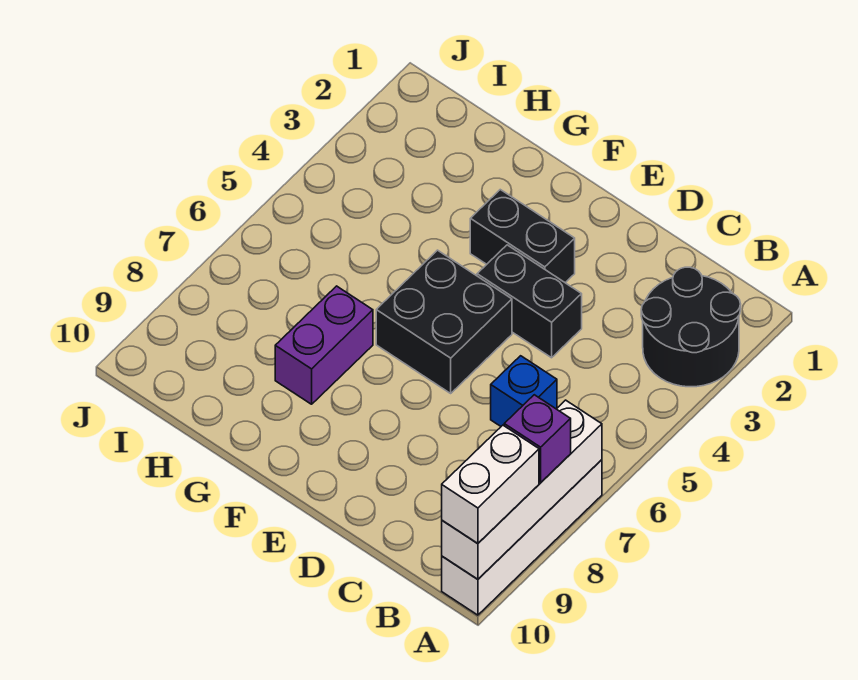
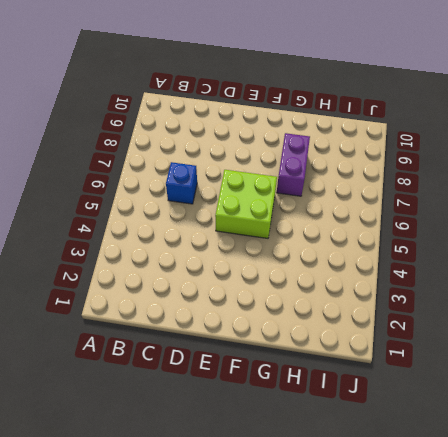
lime 2x2 brick [215,170,277,238] -> black 2x2 brick [376,250,512,393]
none -> black 2x2 round brick [641,267,741,387]
none -> white 1x4 brick [442,460,602,615]

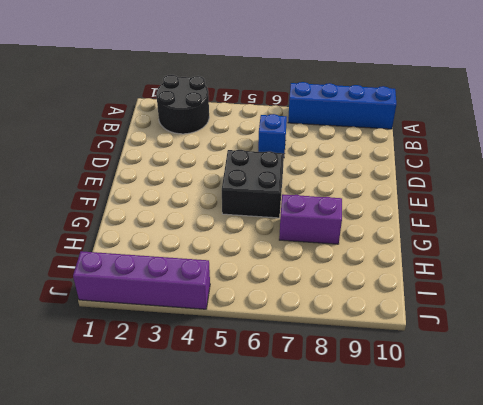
blue 1x4 brick [288,82,396,129] -> white 1x4 brick [442,460,602,615]
purple 1x4 brick [73,251,210,309] -> none
none -> black 1x2 brick [477,245,582,358]
none -> black 1x2 brick [470,190,575,283]

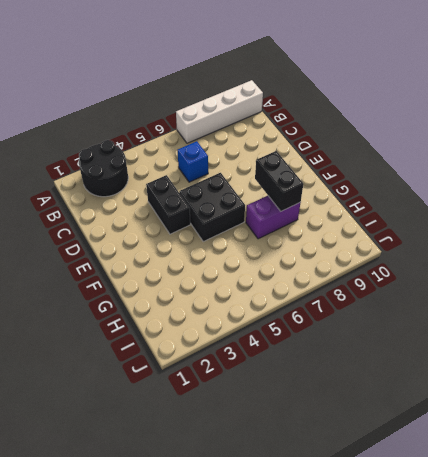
black 1x2 brick [255,151,303,211] -> black 1x2 brick moved to [470,190,575,283]
none -> white 1x4 brick [442,400,602,579]
none -> purple 1x1 brick [504,395,571,483]

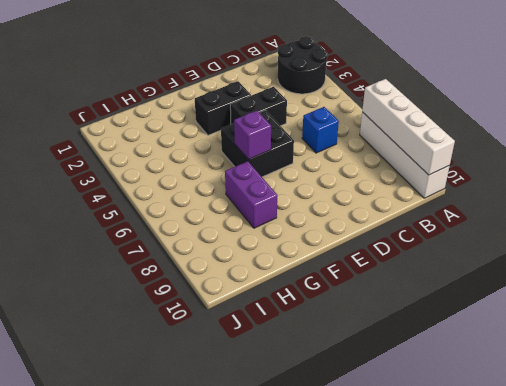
purple 1x1 brick [234,111,271,160] -> purple 1x1 brick moved to [504,395,571,483]
none -> white 1x2 brick [442,425,539,543]

